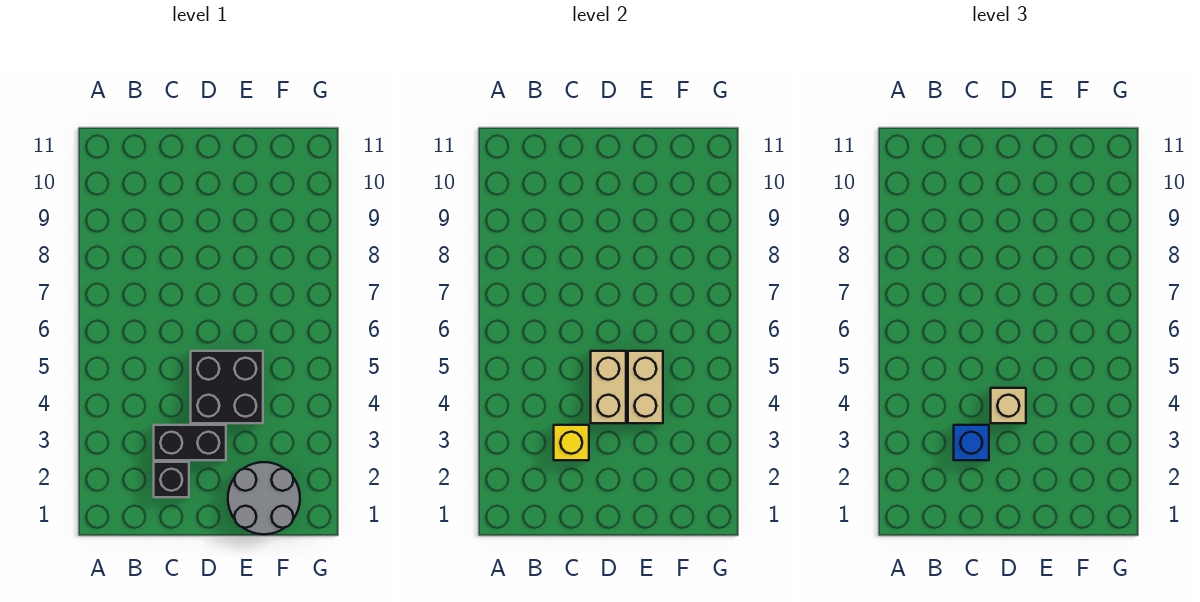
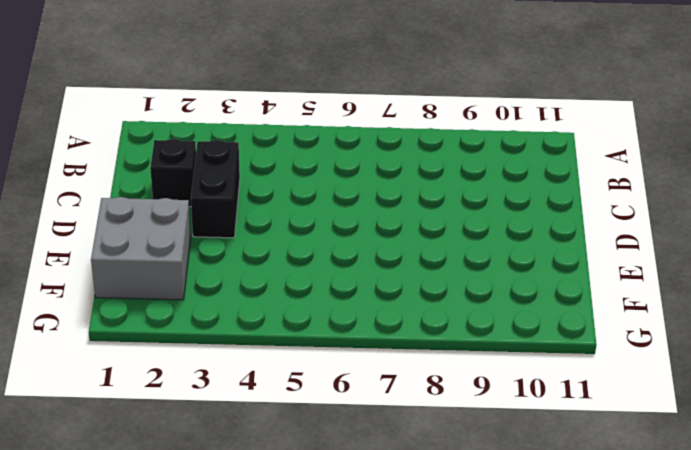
grey 2x2 brick [91,197,191,300] -> grey 2x2 round brick [228,462,300,534]
none -> black 2x2 brick [191,351,263,423]
none -> yellow 1x1 brick [554,425,589,460]

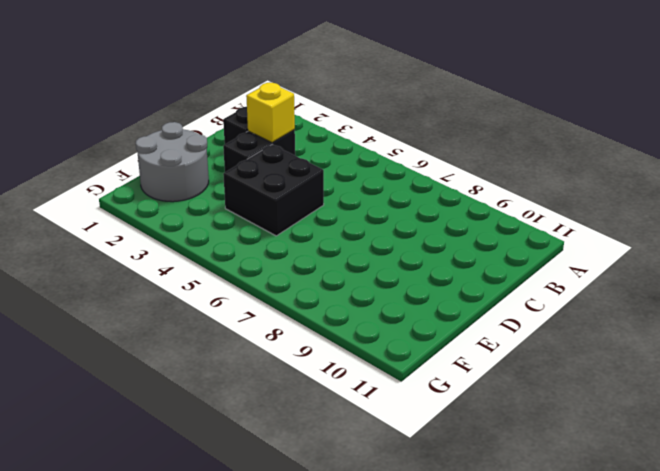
none -> tan 1x2 brick [591,351,626,423]
none -> tan 1x2 brick [628,351,663,423]

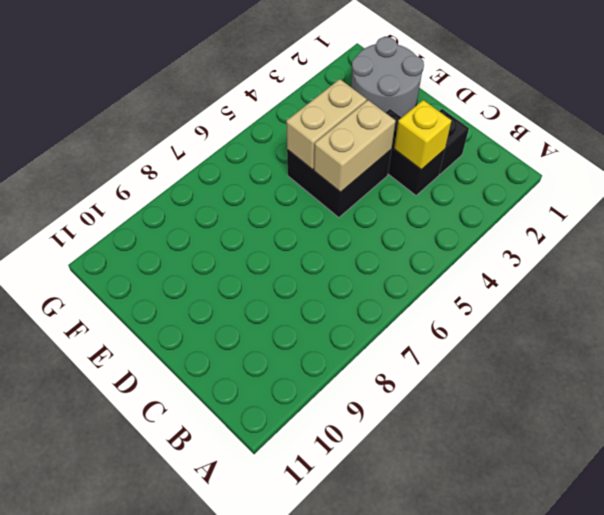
none -> blue 1x1 brick [954,425,989,460]
none -> tan 1x1 brick [991,388,1026,423]

